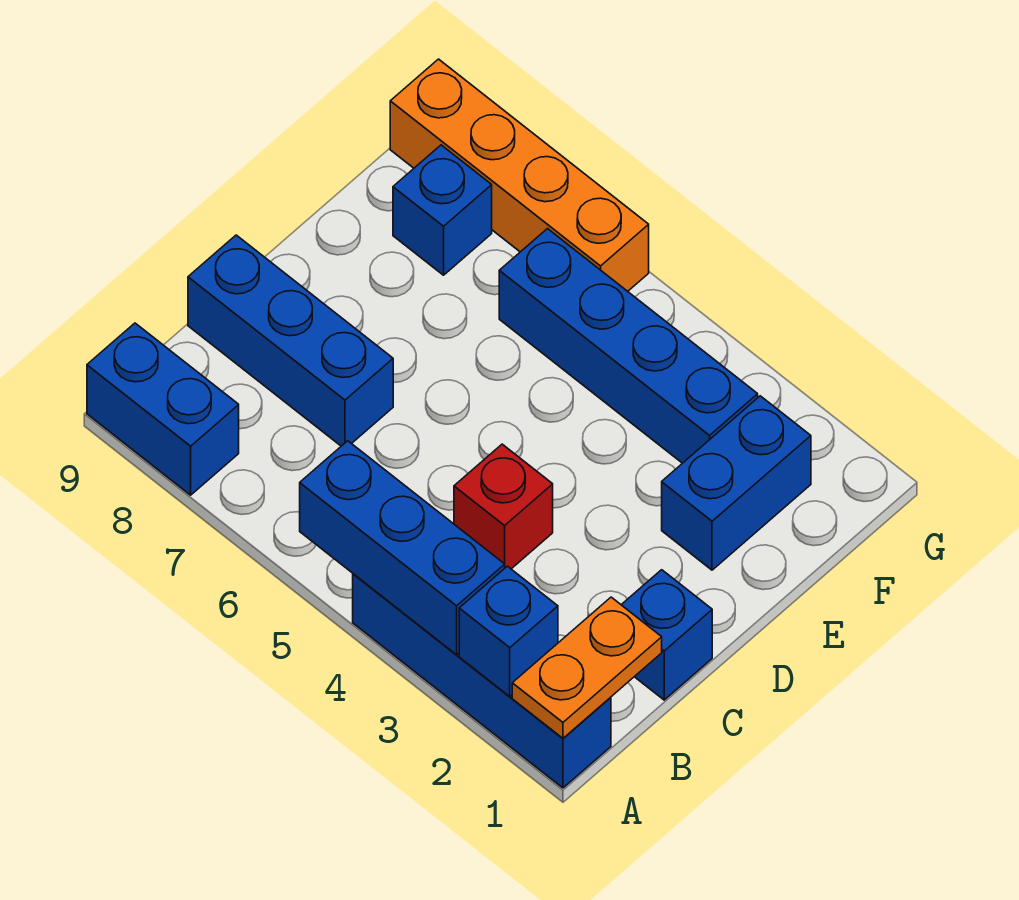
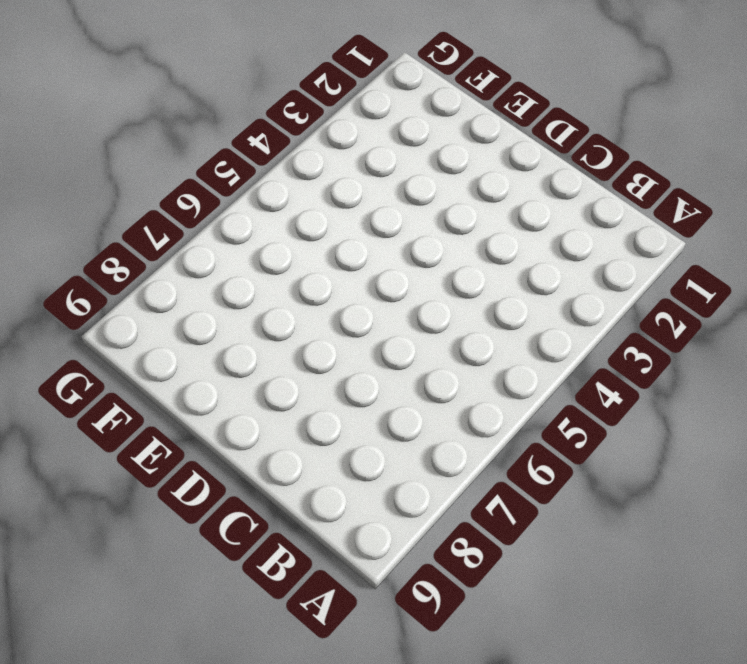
none -> blue 1x4 brick [353,574,611,788]
none -> blue 1x2 brick [87,323,239,495]
none -> blue 1x1 brick [621,570,712,700]

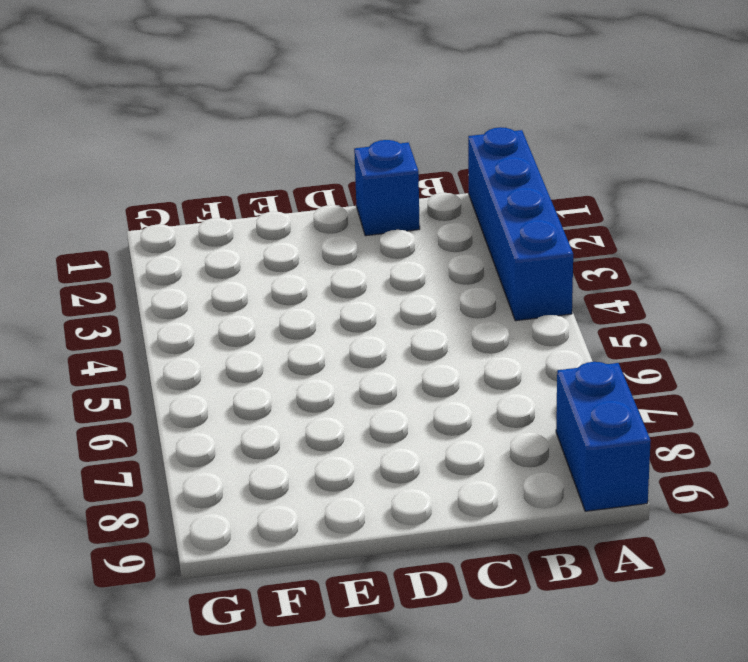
none -> red 1x1 brick [454,444,553,569]
none -> blue 1x3 brick [188,235,393,446]
none -> blue 1x2 brick [662,396,811,570]

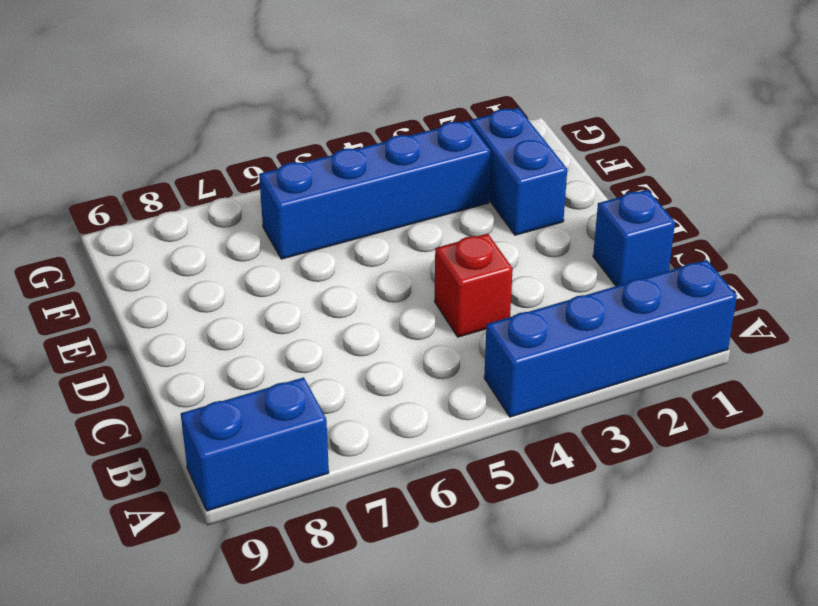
none -> blue 1x3 brick [188,235,393,446]
none -> blue 1x1 brick [393,145,492,275]
none -> orange 1x4 brick [390,59,649,291]

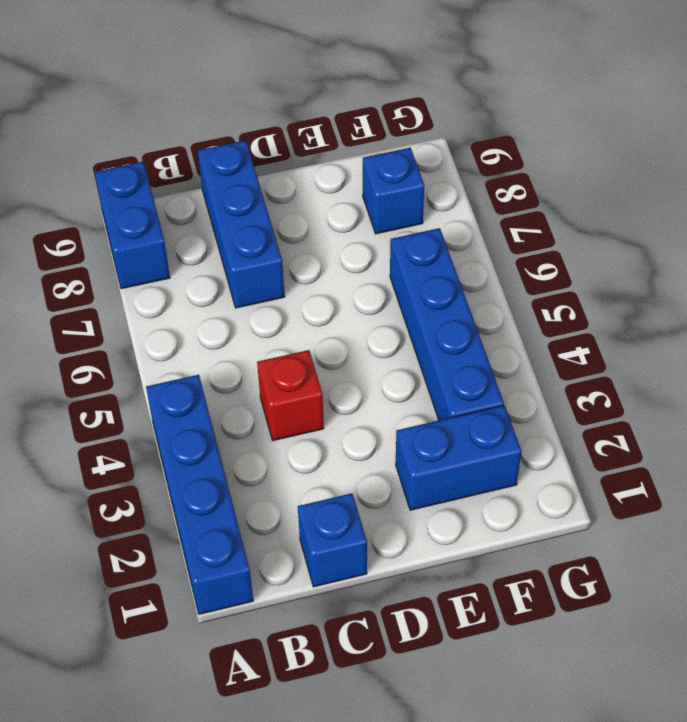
none -> orange 1x4 brick [390,59,649,291]
none -> orange 1x2 plate [512,597,662,738]
none -> blue 1x1 brick [459,566,558,697]

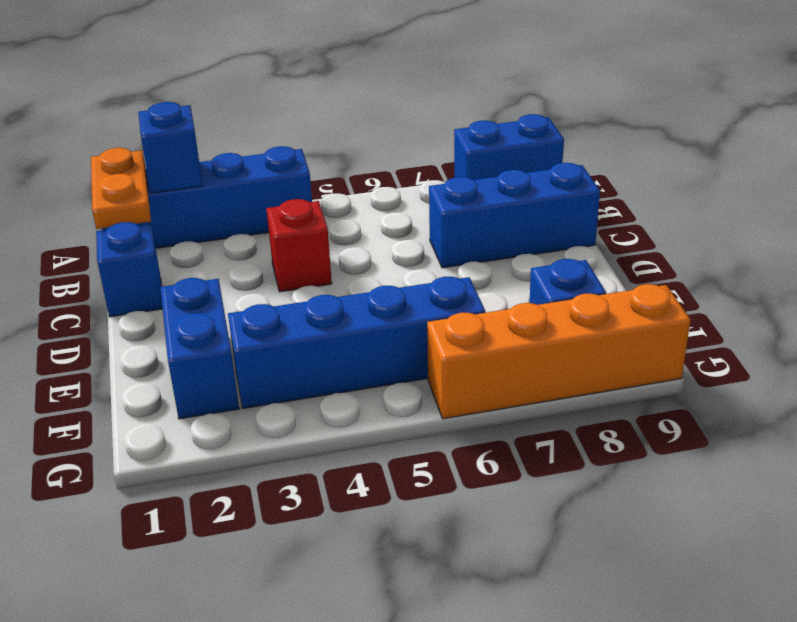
none -> blue 1x3 brick [300,441,505,655]

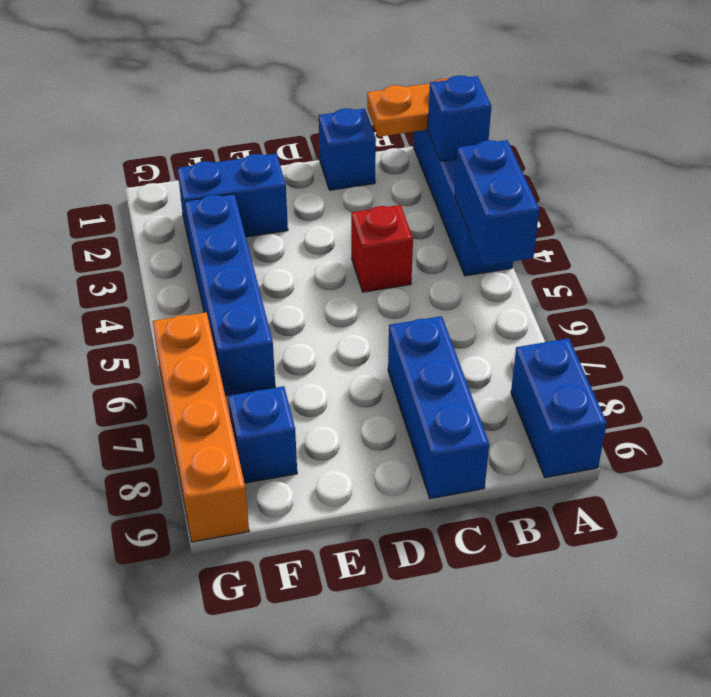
blue 1x2 brick [454,140,539,266] -> blue 1x3 brick [300,441,505,655]

